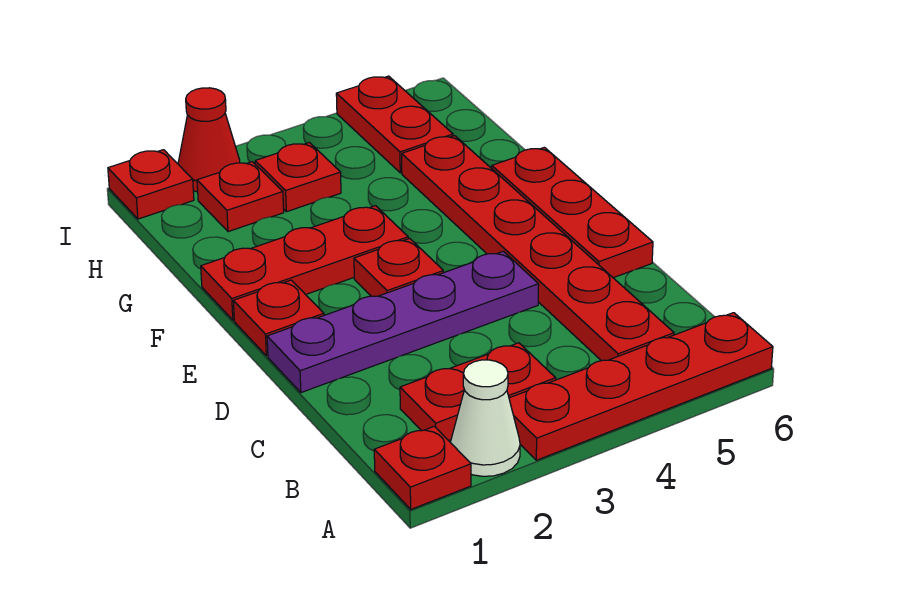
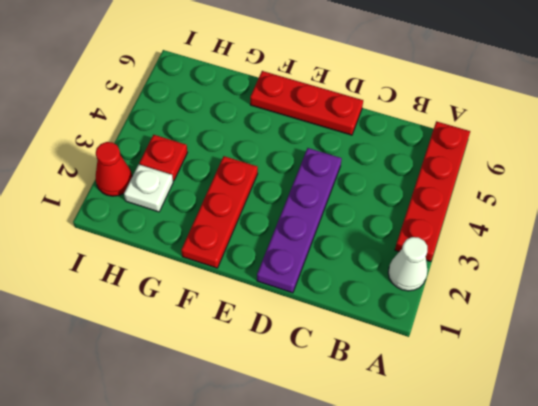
white 1x1 plate [124,164,173,212] -> red 1x1 plate [197,162,284,232]
none -> red 1x1 plate [374,426,471,509]
none -> red 1x2 plate [400,343,556,441]
none -> red 1x6 plate [402,136,674,361]

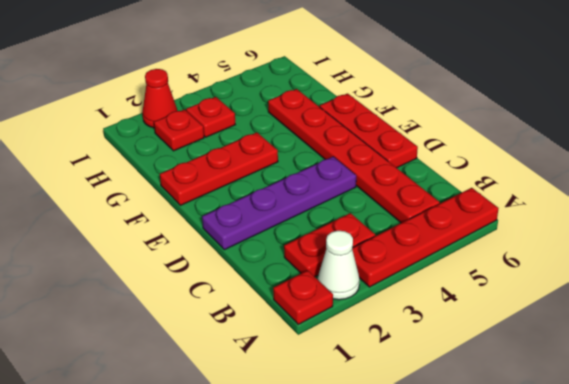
none -> red 1x1 plate [233,280,324,356]
none -> red 1x1 plate [354,239,443,296]
none -> red 1x2 plate [336,76,453,173]

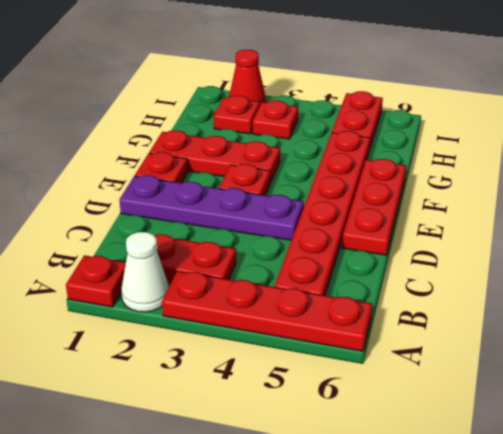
none -> red 1x1 plate [108,150,194,219]

